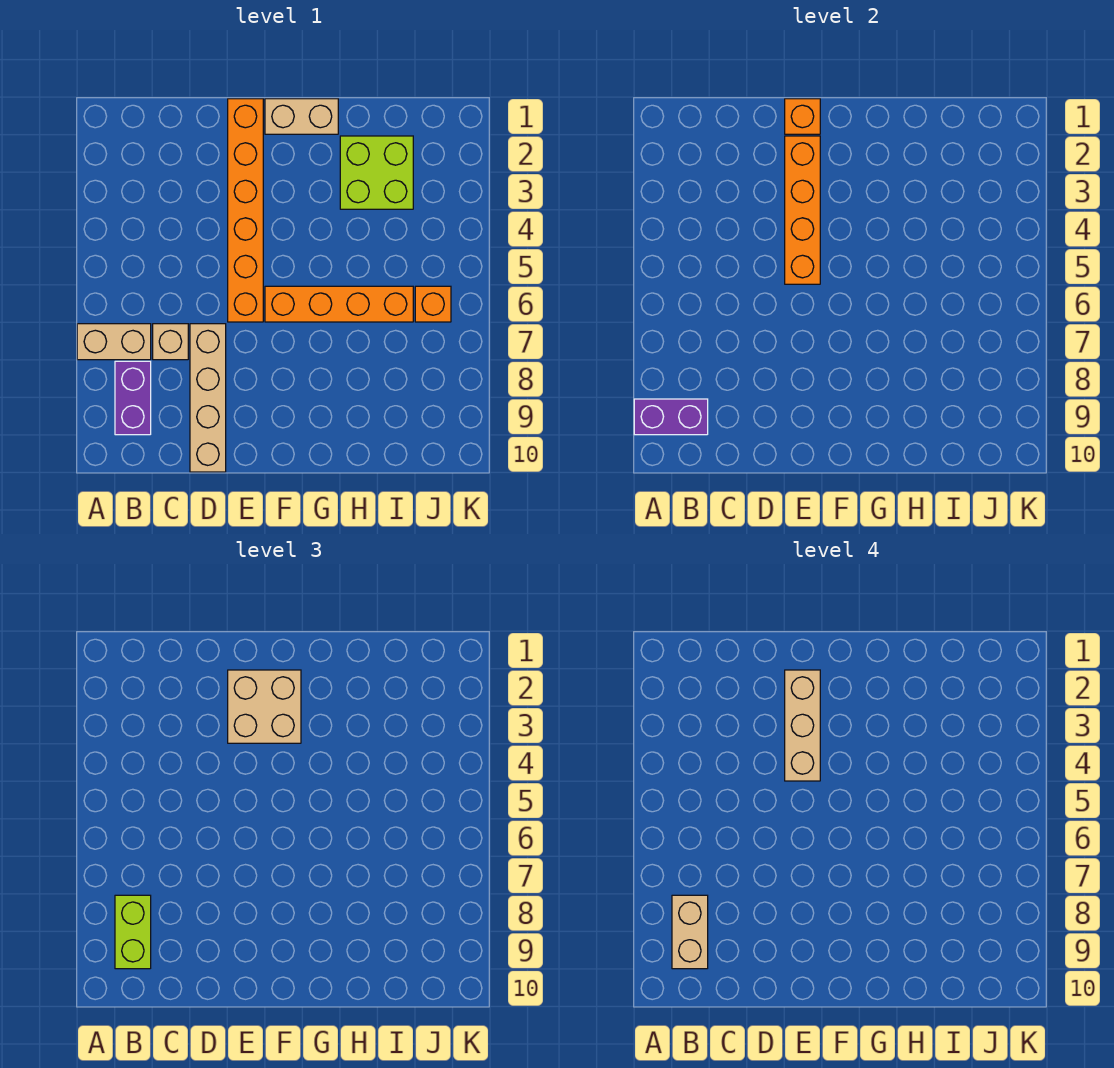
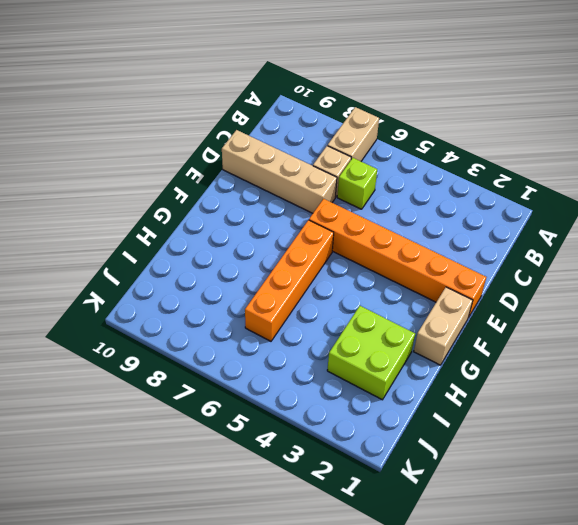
lime 1x1 brick [337,158,377,209] -> none
none -> purple 1x2 brick [115,361,151,435]
none -> orange 1x1 brick [415,286,451,322]
none -> purple 1x2 brick [634,399,708,435]

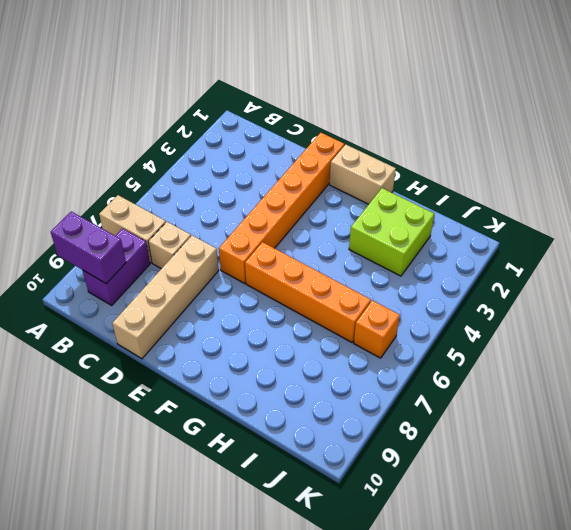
none -> orange 1x1 brick [785,99,820,134]
none -> orange 1x4 brick [785,136,820,284]
none -> lime 1x2 brick [115,895,151,969]

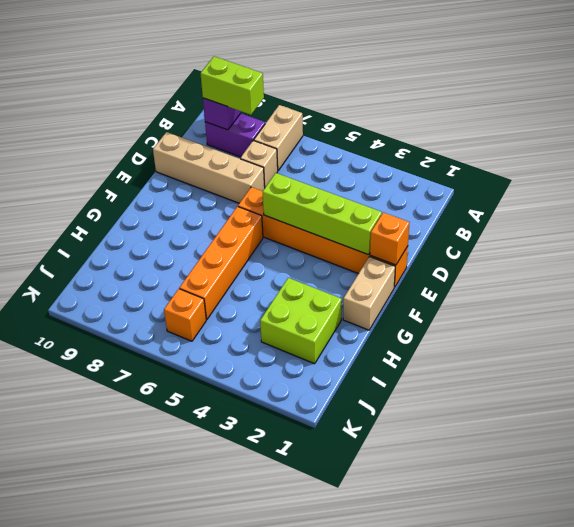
lime 1x4 brick [263,173,382,255] -> orange 1x4 brick [785,136,820,284]
none -> tan 2x2 brick [228,670,301,743]
none -> tan 1x2 brick [672,895,708,969]
none -> tan 1x3 brick [785,670,820,781]

